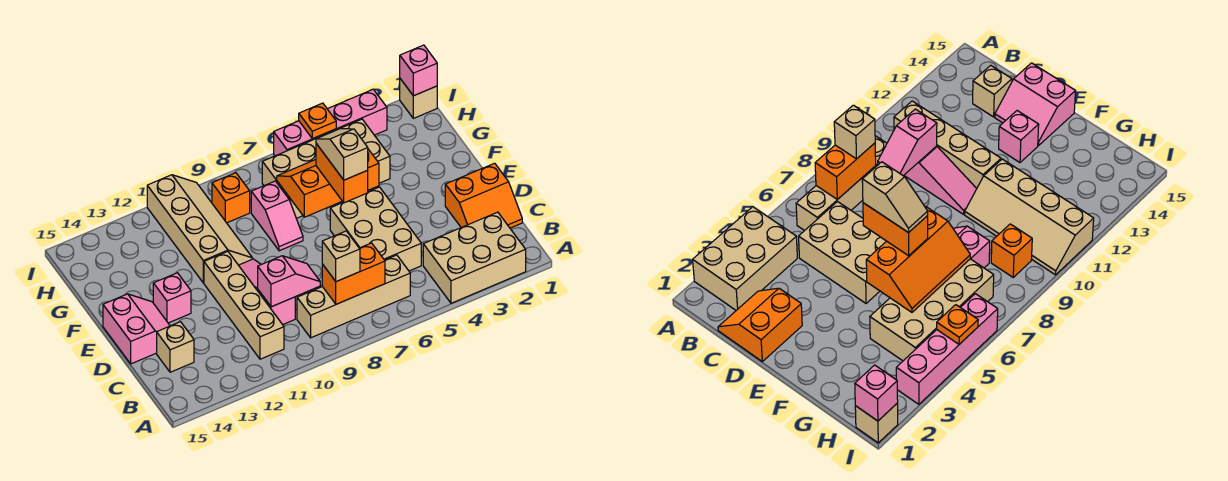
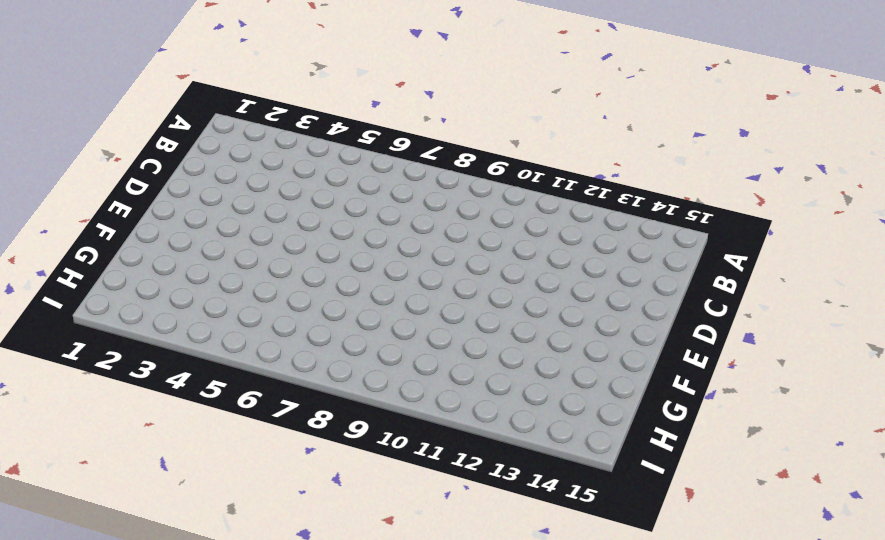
none -> tan 2x3 brick [423,212,526,303]
none -> tan 1x4 brick [297,255,410,338]
none -> tan 1x4 brick [204,251,284,359]

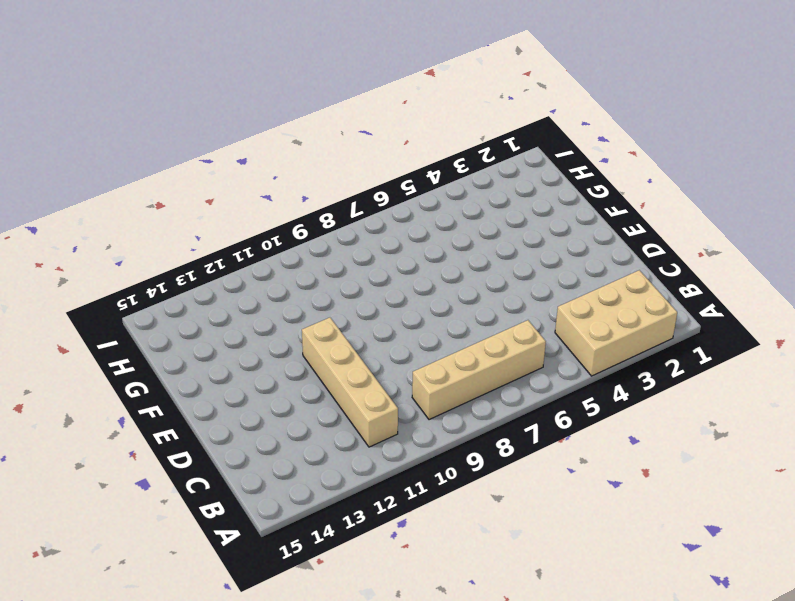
none -> orange 2x2 slope [445,163,522,228]
none -> tan 2x3 brick [330,187,421,271]
none -> pink 1x3 slope [239,259,295,325]

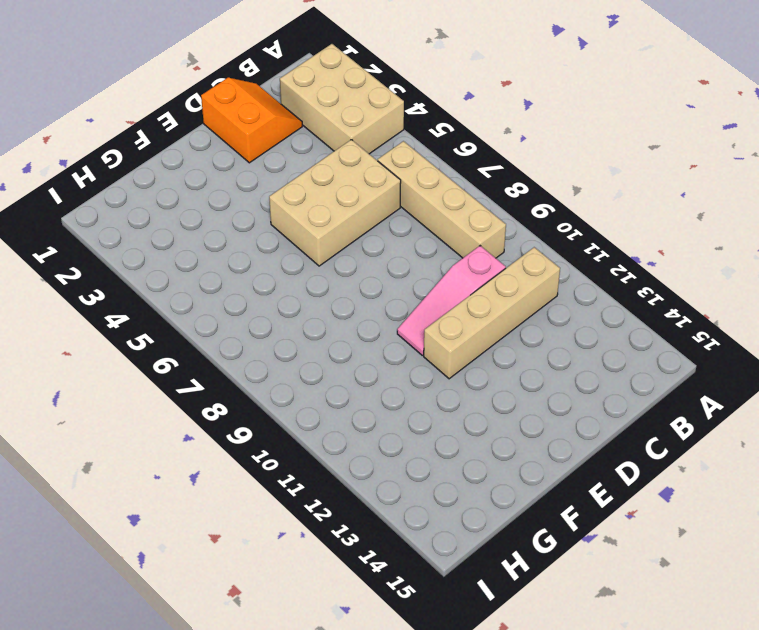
none -> tan 1x1 brick [157,322,194,372]
none -> pink 2x2 slope [103,294,170,364]
none -> pink 1x1 brick [153,273,191,323]

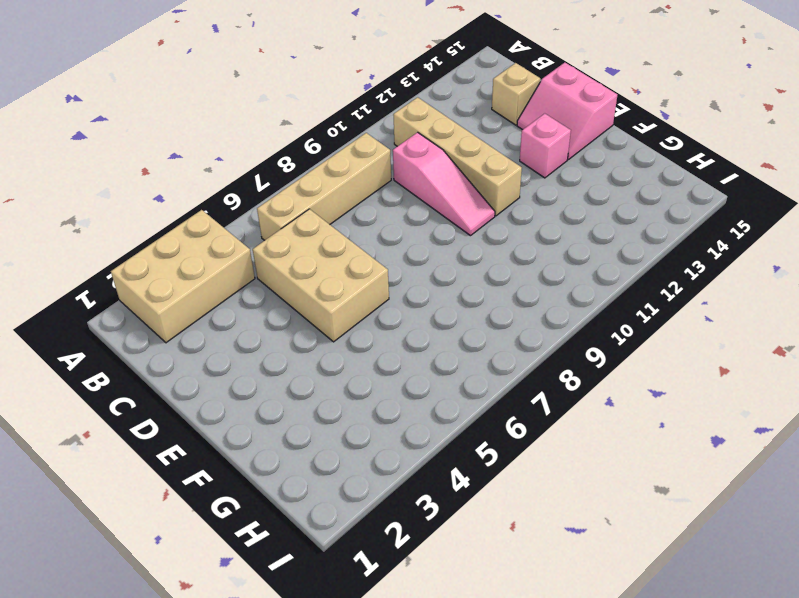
none -> orange 2x2 slope [445,163,522,228]
none -> pink 1x2 slope [251,181,303,251]
none -> tan 2x4 slope [147,175,253,283]

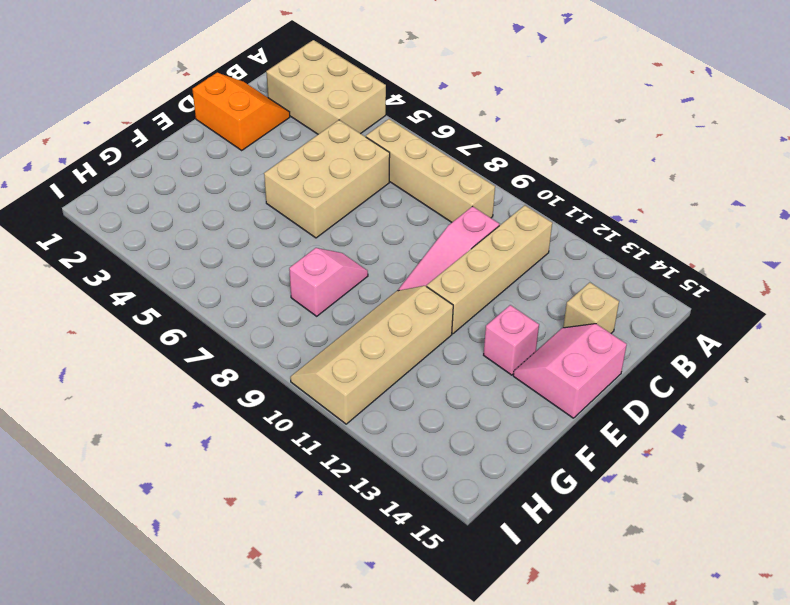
none -> tan 2x4 brick [262,119,390,218]
none -> orange 1x1 brick [212,173,250,223]
none -> tan 1x1 brick [400,79,437,118]

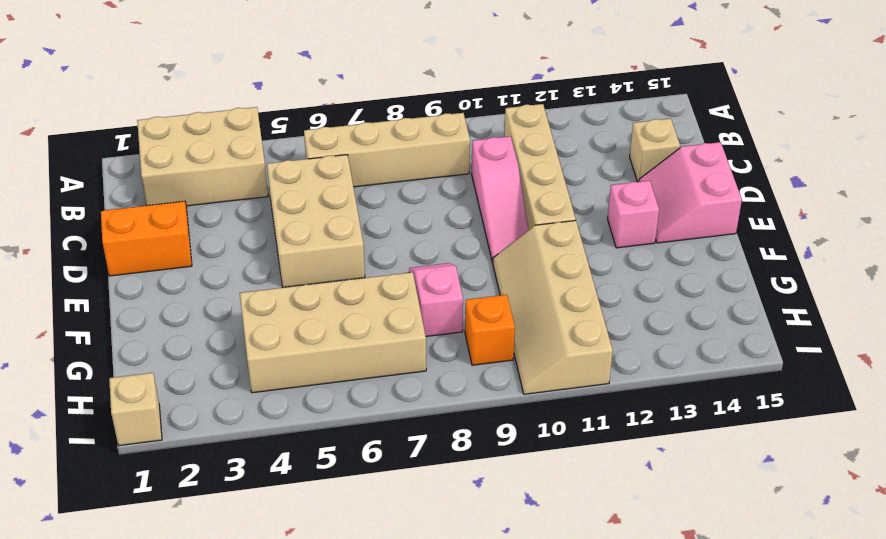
none -> pink 1x4 brick [274,89,387,156]
none -> orange 1x2 brick [322,243,385,304]
none -> pink 1x2 slope [257,256,320,307]

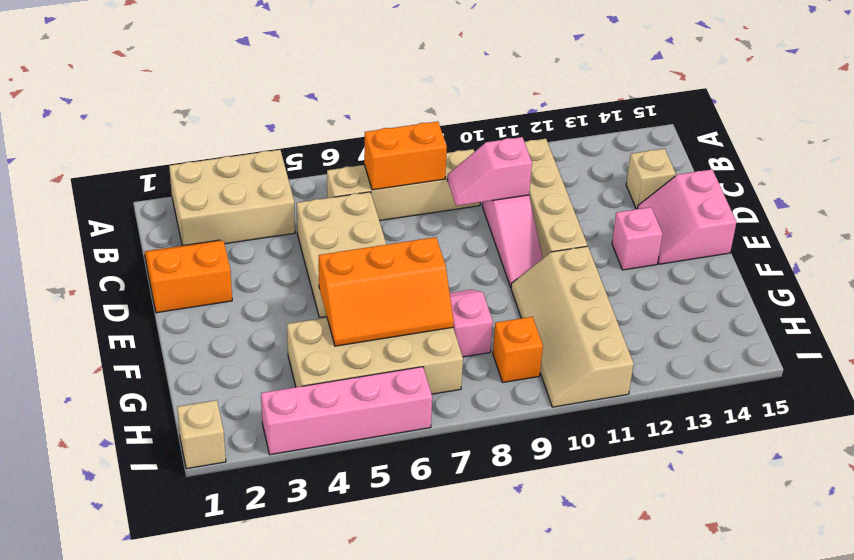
none -> pink 1x1 brick [400,45,437,96]
none -> orange 1x1 plate [299,103,336,139]
none -> tan 1x1 brick [322,231,360,282]

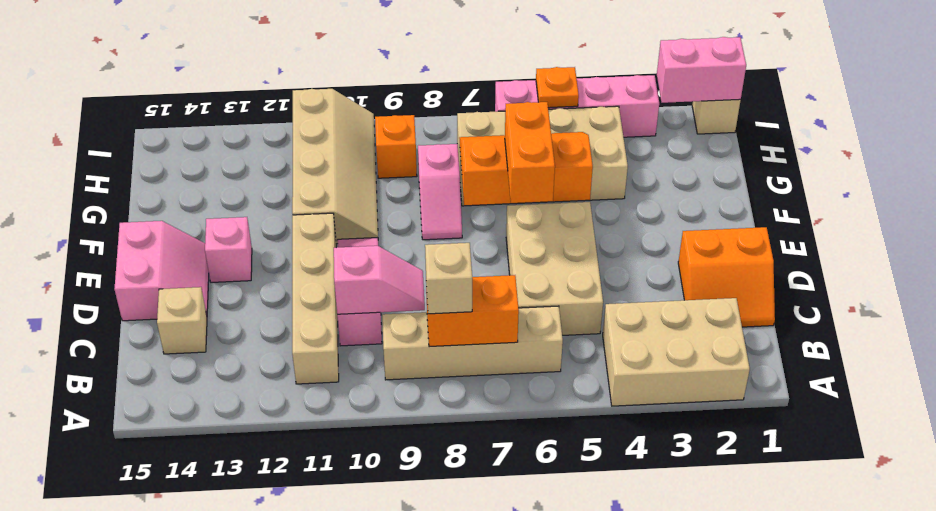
pink 1x2 brick [657,37,746,103] -> pink 1x1 brick [400,45,437,96]
none -> tan 1x2 slope [316,129,368,180]

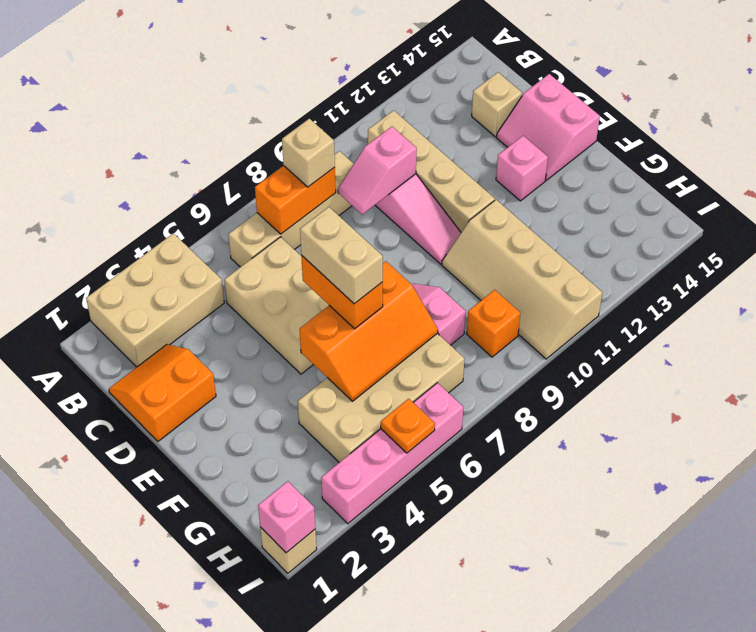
tan 1x2 brick [300,207,383,304] -> tan 1x2 slope [316,129,368,180]

